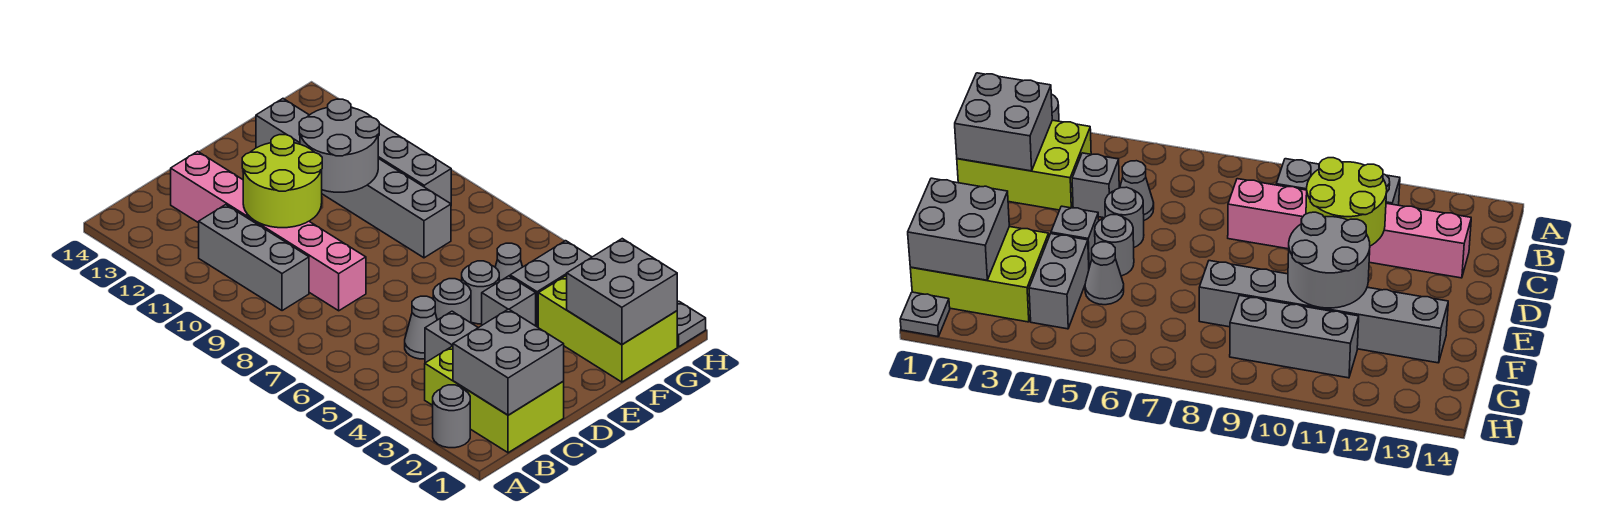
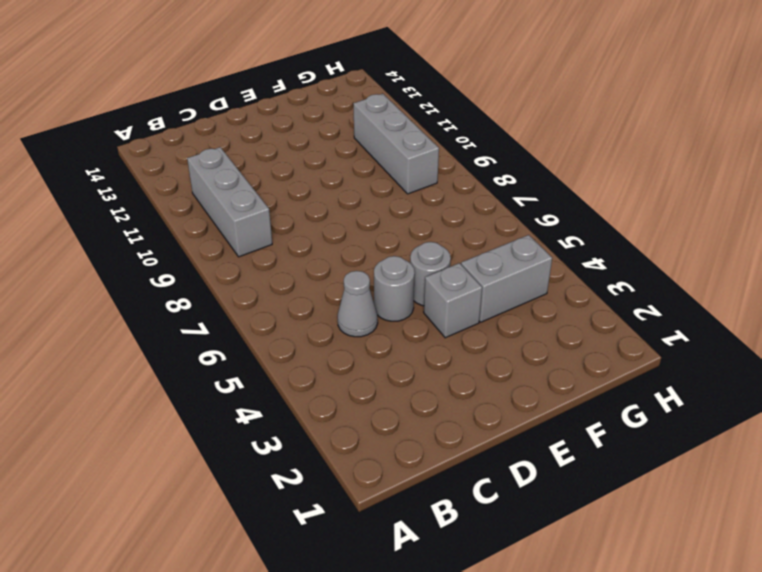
none -> grey 1x1 round brick [433,385,470,448]
none -> lime 2x3 brick [425,346,564,453]
none -> grey 1x1 brick [425,311,478,363]

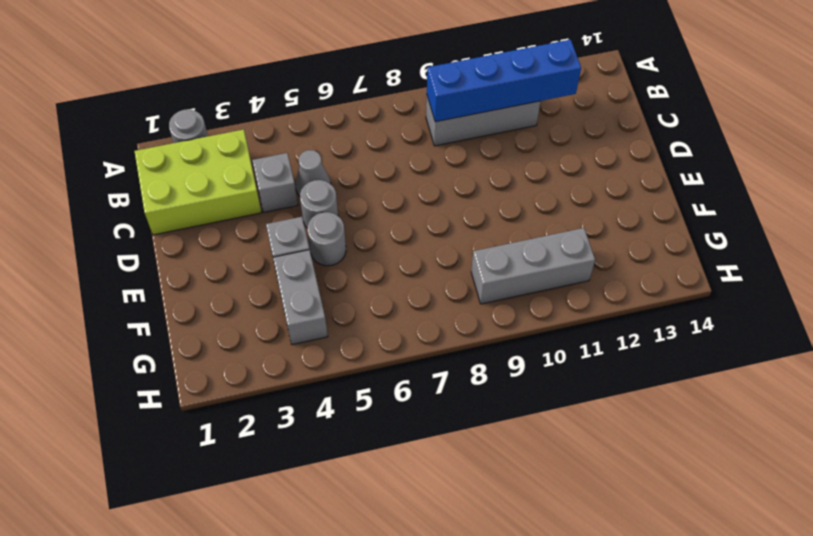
blue 1x4 brick [427,40,581,122] -> none
none -> pink 1x6 brick [171,151,366,311]
none -> lime 2x3 brick [538,275,677,382]
none -> grey 1x1 cone [495,243,522,281]

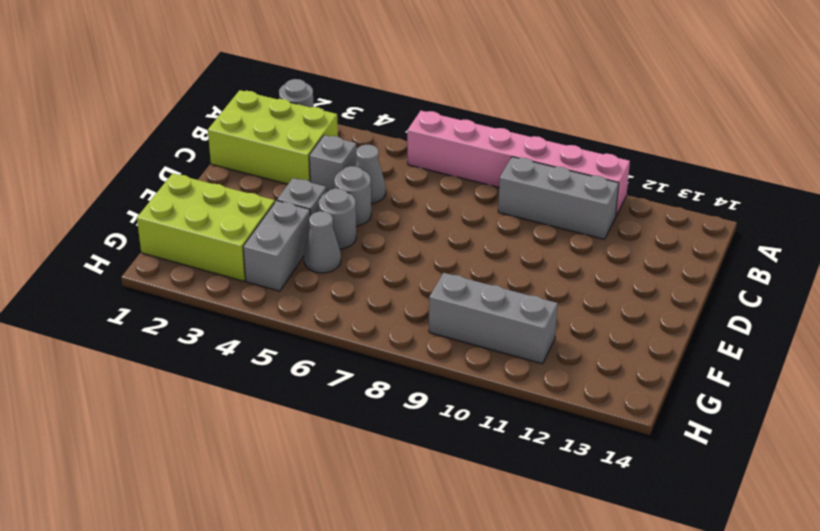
pink 1x6 brick [407,111,630,216] -> pink 1x6 brick moved to [171,151,366,311]
none -> grey 1x6 brick [256,99,451,258]
none -> grey 1x1 plate [677,301,706,347]
none -> grey 2x2 brick [453,309,564,415]

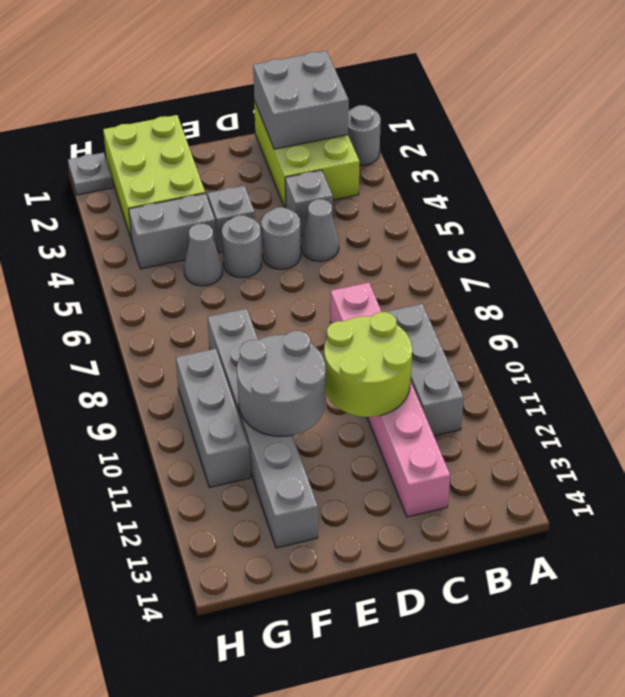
none -> grey 2x2 brick [567,239,677,344]

